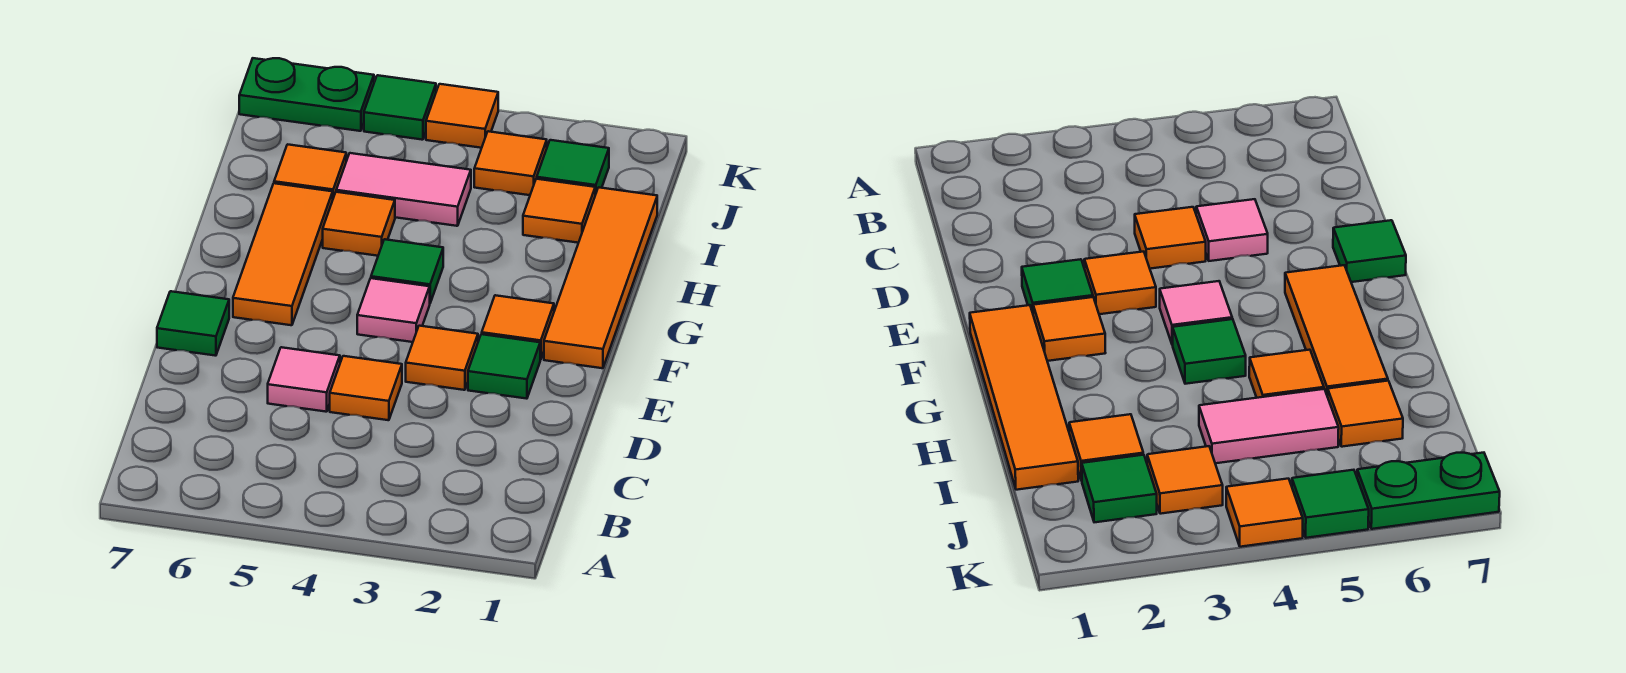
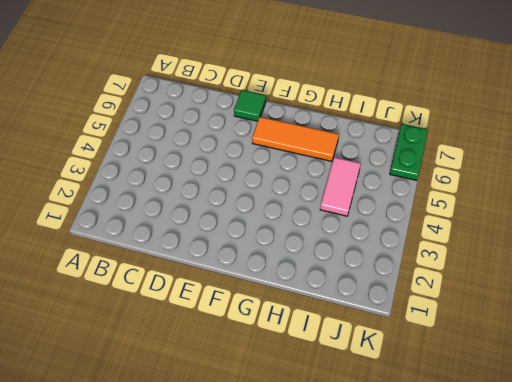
none -> orange 1x1 tile [330,356,402,420]
none -> pink 1x1 tile [268,347,340,412]
none -> green 1x1 tile [468,334,540,399]

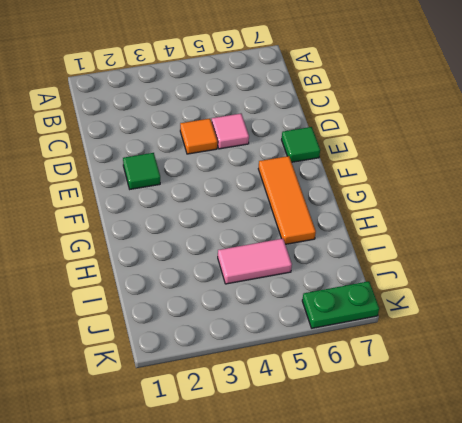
none -> orange 1x1 tile [406,326,478,390]
none -> orange 1x4 tile [544,187,657,368]
none -> orange 1x1 tile [482,295,554,360]

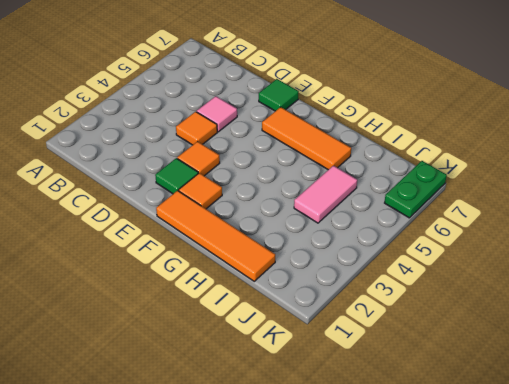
none -> pink 1x1 tile [357,278,430,342]
none -> green 1x1 tile [371,239,443,303]
none -> orange 1x1 tile [323,192,395,256]

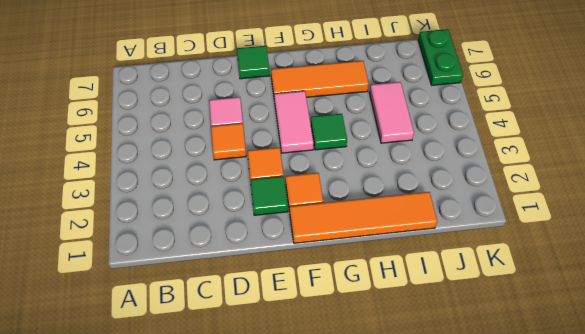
pink 1x2 tile [274,91,314,153] -> pink 1x1 tile [357,278,430,342]
none -> orange 1x1 tile [323,192,395,256]
none -> orange 1x1 tile [523,179,595,243]
none -> orange 1x1 tile [274,144,346,198]

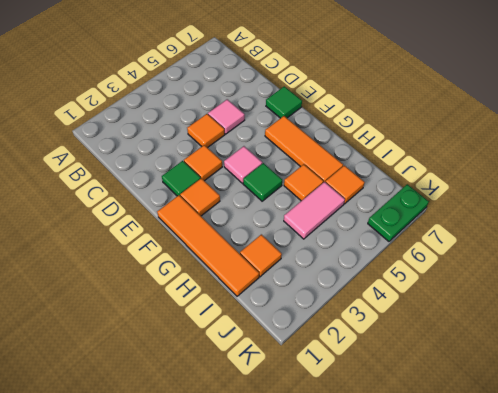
none -> green 1x1 tile [537,140,609,195]
none -> orange 1x1 tile [474,131,547,195]
none -> orange 1x1 tile [426,84,498,148]

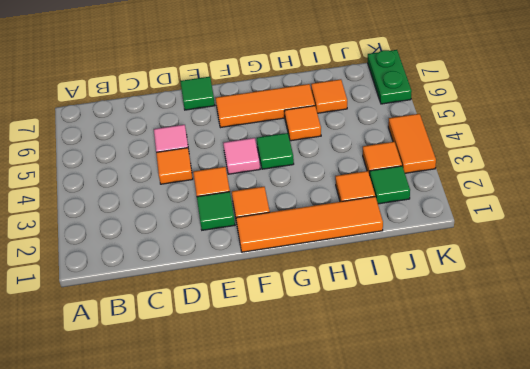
orange 1x2 tile [388,114,436,173] -> orange 1x1 tile [426,84,498,148]
none -> pink 1x2 tile [336,153,471,226]
none -> green 1x1 tile [364,75,436,140]

